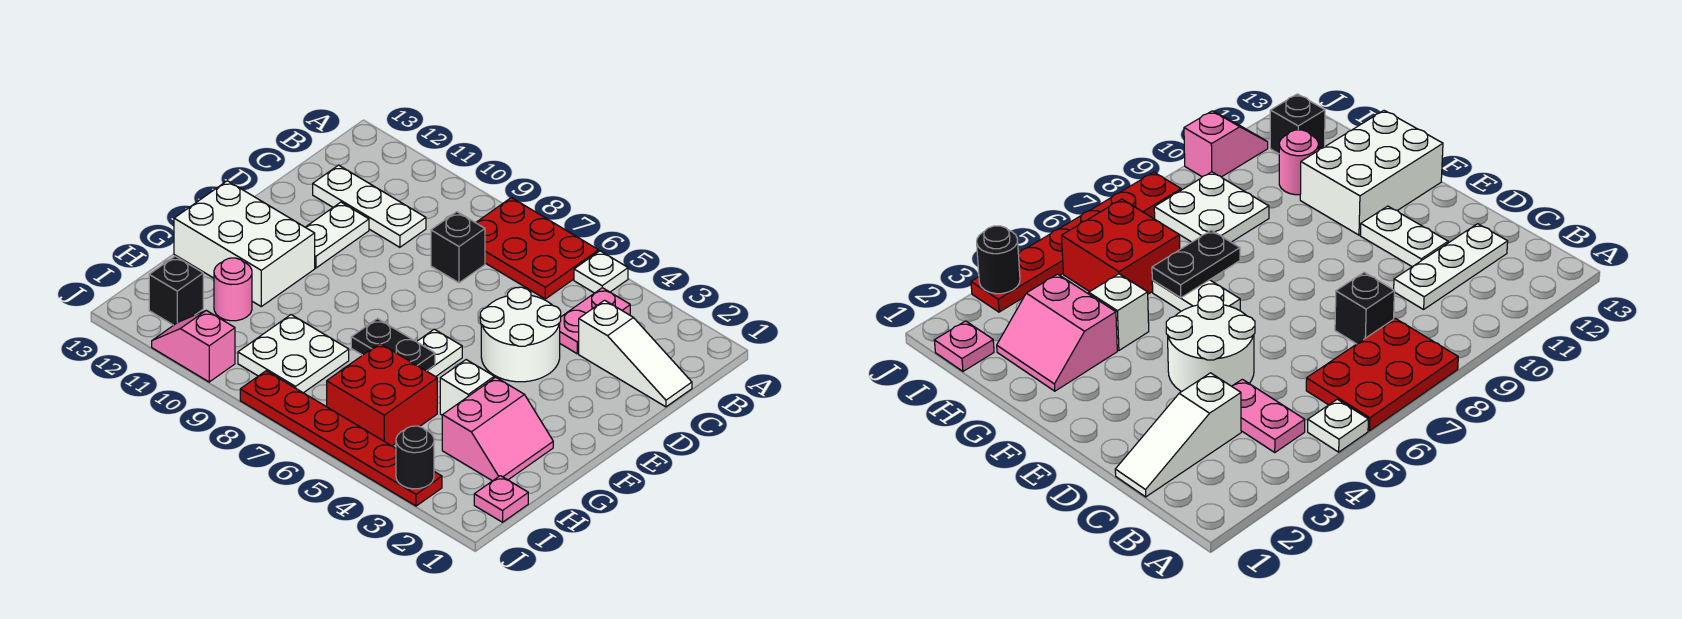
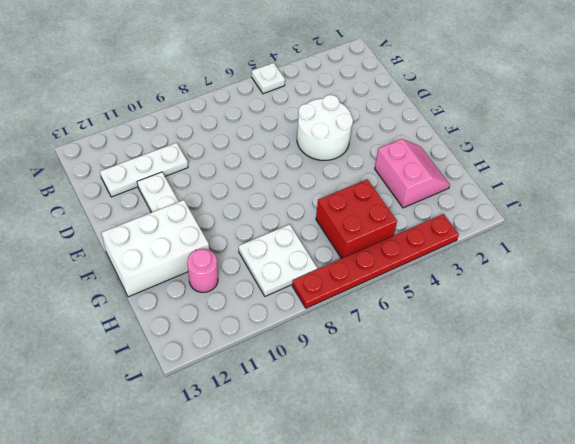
none -> red 2x3 plate [476,198,599,299]
none -> pink 1x2 plate [560,288,630,354]
none -> white 1x3 slope [579,300,692,407]

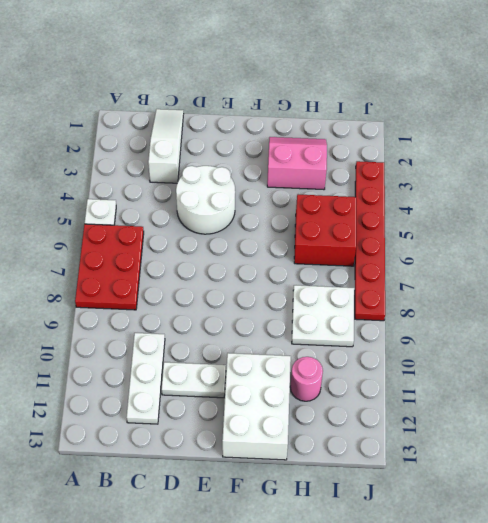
none -> pink 1x2 plate [560,288,630,354]
none -> black 1x1 brick [431,212,485,283]
none -> white 1x2 plate [417,329,462,377]

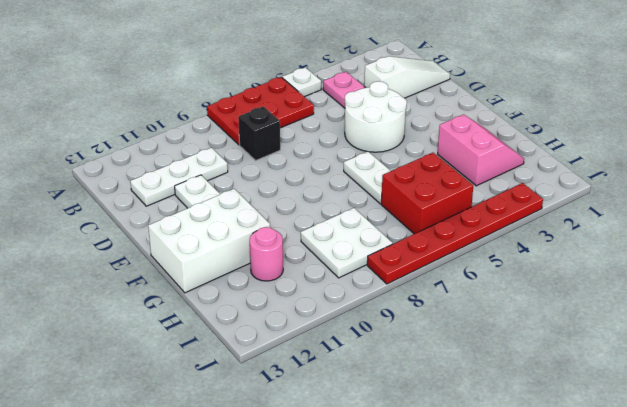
none -> white 1x1 brick [440,360,494,415]
none -> pink 1x1 plate [474,476,528,522]
none -> black 1x1 brick [149,256,203,325]

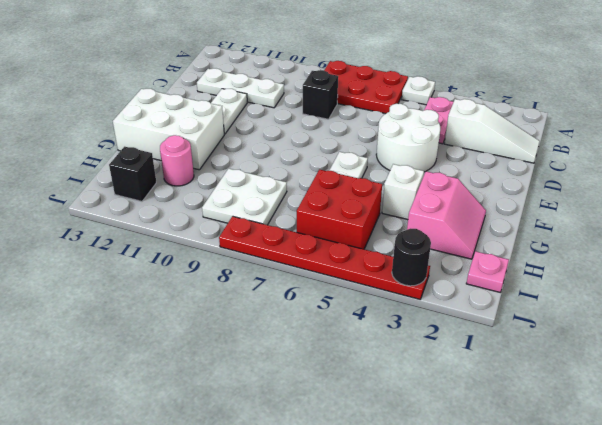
none -> pink 1x2 slope [152,310,235,382]
none -> black 1x2 plate [351,319,435,371]

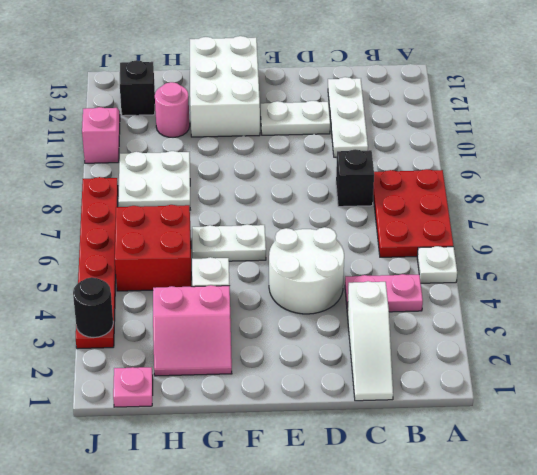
none -> black 1x2 plate [351,319,435,371]

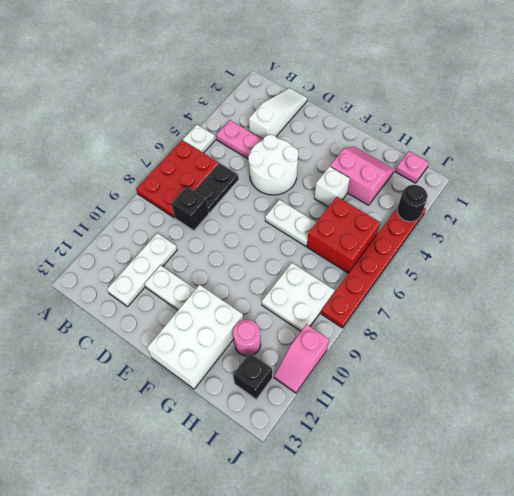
black 1x2 plate [195,163,239,213] -> black 1x2 plate moved to [351,319,435,371]

